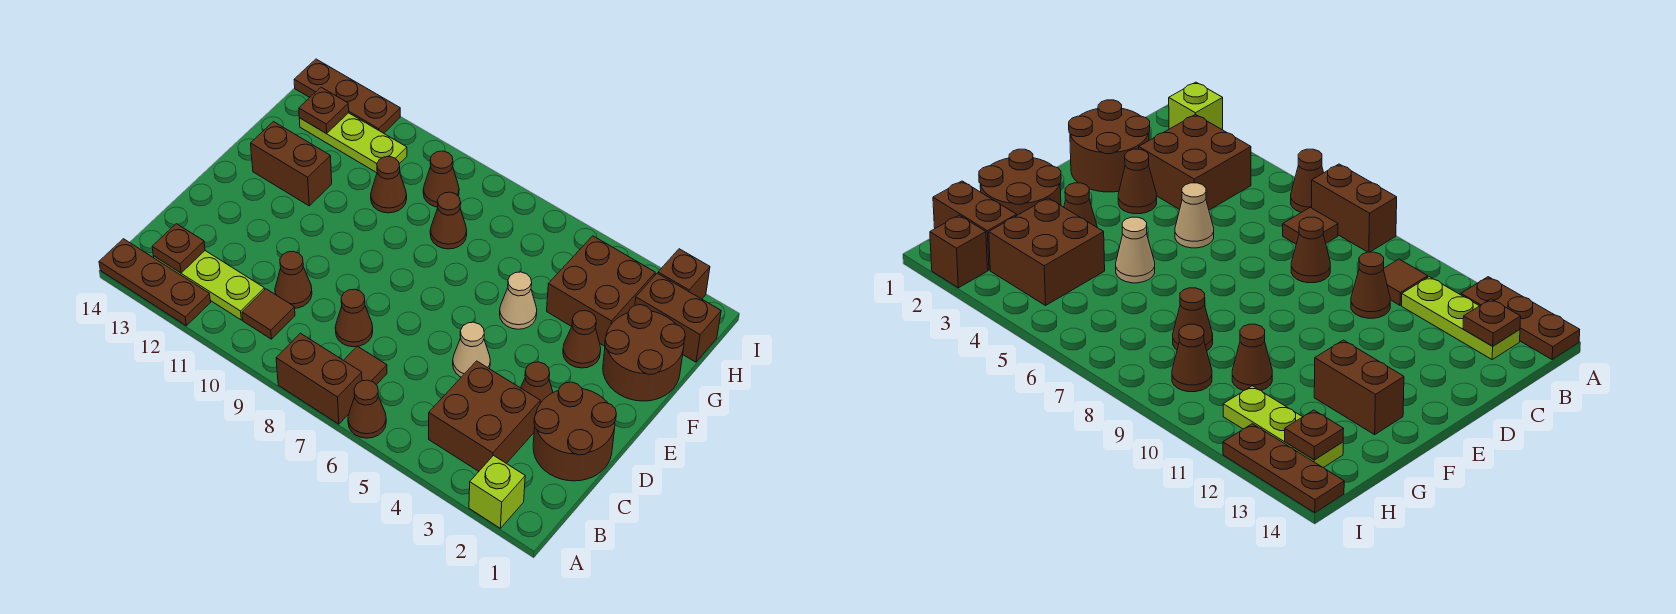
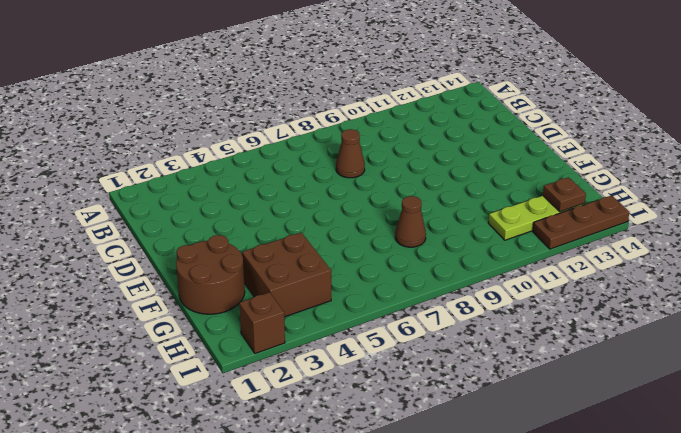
none -> lime 1x1 brick [469,456,525,528]
none -> brown 1x1 cone [348,380,386,438]
none -> brown 1x2 brick [276,333,362,424]

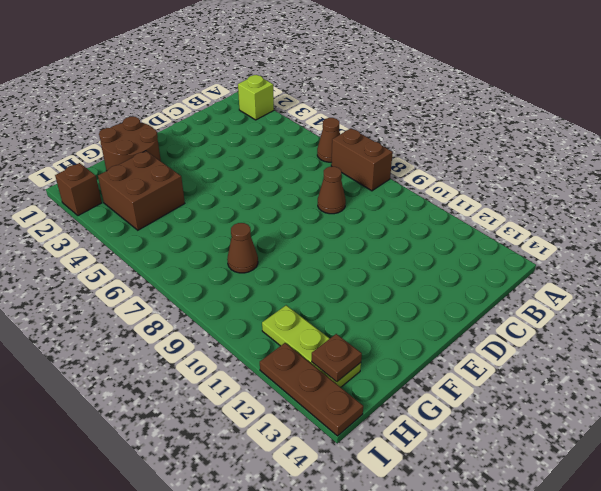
none -> brown 1x3 plate [99,239,211,326]
none -> brown 2x2 brick [429,361,540,471]
none -> brown 1x1 tile [344,346,387,385]

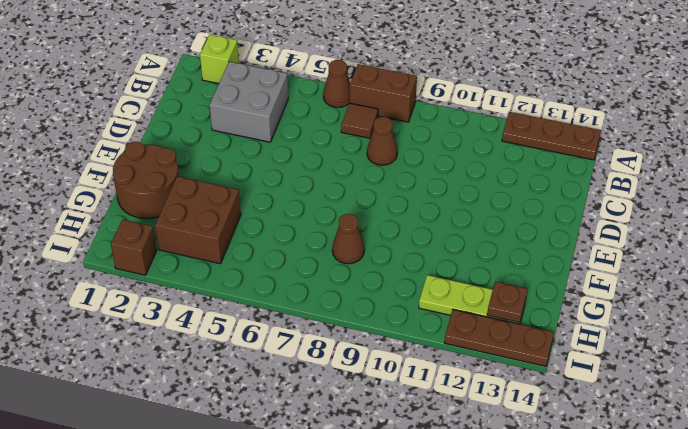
grey 2x2 brick [210,62,288,142] -> brown 2x2 brick [429,361,540,471]
none -> brown 1x1 tile [242,289,295,339]
none -> lime 1x3 plate [154,251,265,320]
none -> brown 2x2 round brick [533,382,616,481]

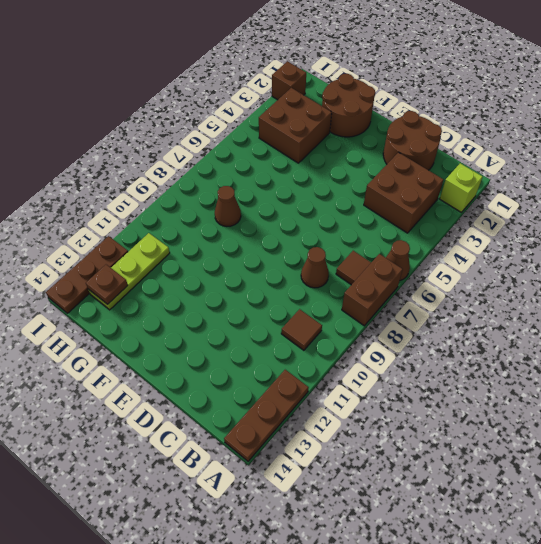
none -> lime 1x3 plate [154,251,265,320]
none -> brown 1x1 cone [275,251,312,308]
none -> brown 1x1 cone [521,362,553,403]

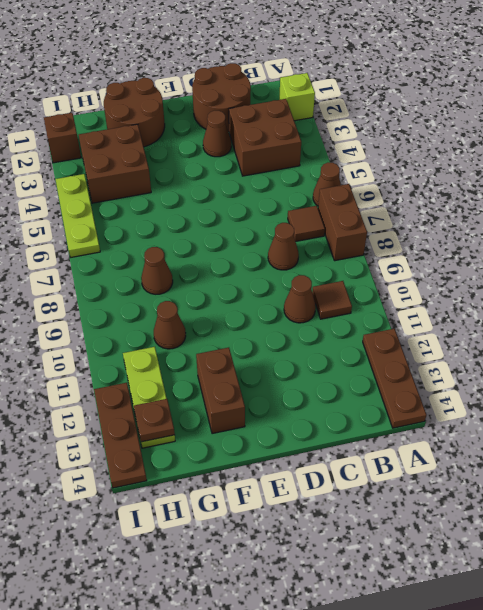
lime 1x3 plate [56,174,100,258] -> lime 1x3 plate moved to [154,251,265,320]
none -> tan 1x1 cone [453,322,490,377]
none -> brown 1x1 cone [563,311,601,368]
none -> tan 1x1 cone [500,272,537,329]

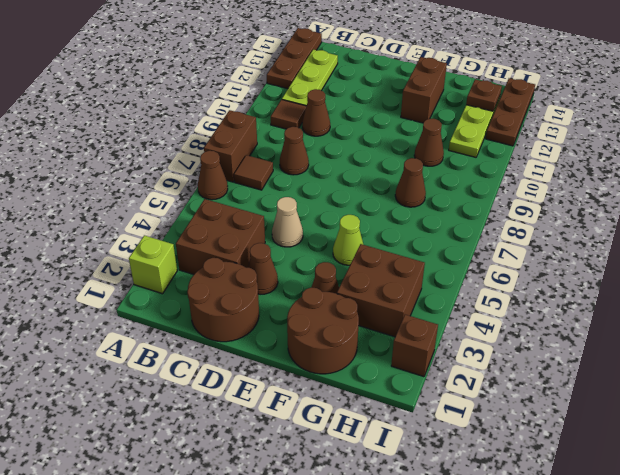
lime 1x1 cone [333,215,363,265] -> tan 1x1 cone [500,272,537,329]
none -> brown 1x2 brick [635,273,721,362]
none -> brown 1x1 cone [423,151,459,207]
none -> brown 1x1 plate [152,224,205,273]

